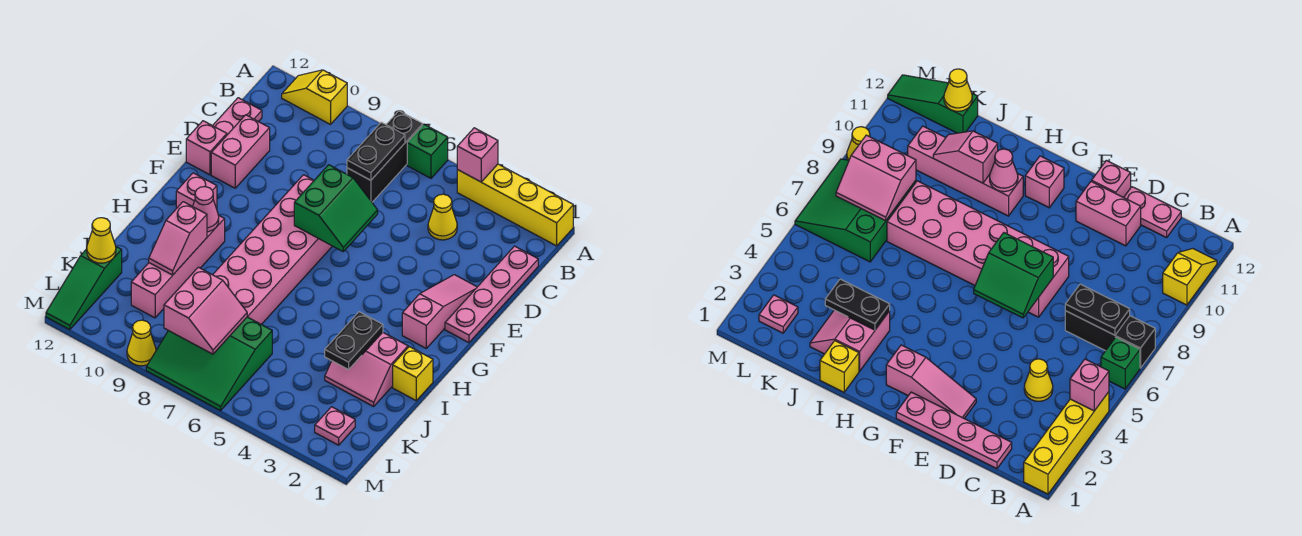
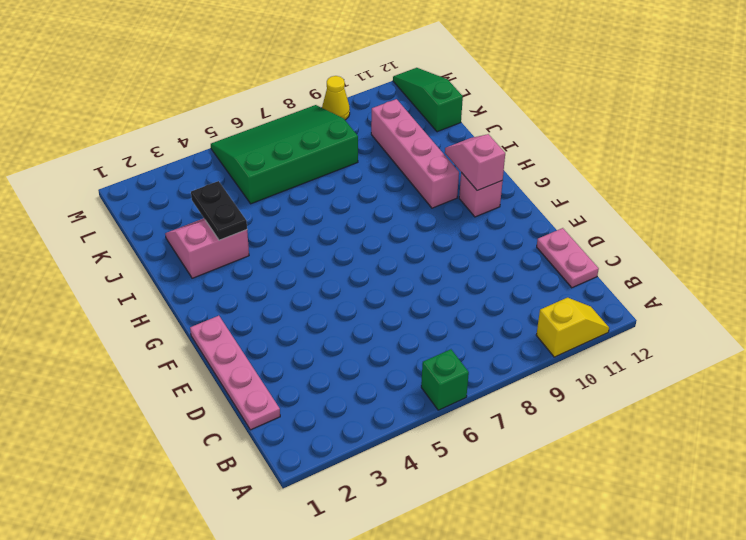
pink 1x2 slope [445,134,505,191] -> pink 1x2 slope moved to [149,202,207,275]
green 3x4 slope [211,105,358,204] -> green 3x3 slope [146,317,272,411]
none -> yellow 1x4 brick [457,164,573,246]
none -> black 1x3 brick [347,111,423,202]
none -> yellow 1x1 cone [428,194,457,240]

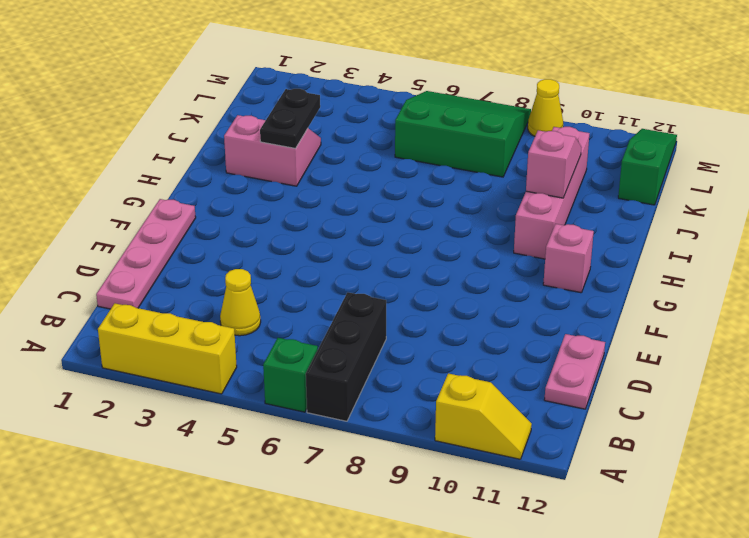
yellow 1x3 brick [98,303,237,394] -> yellow 1x4 brick [457,164,573,246]
none -> pink 1x2 brick [211,115,270,188]
none -> pink 1x3 slope [402,275,477,348]
none -> pink 2x6 brick [213,175,332,324]

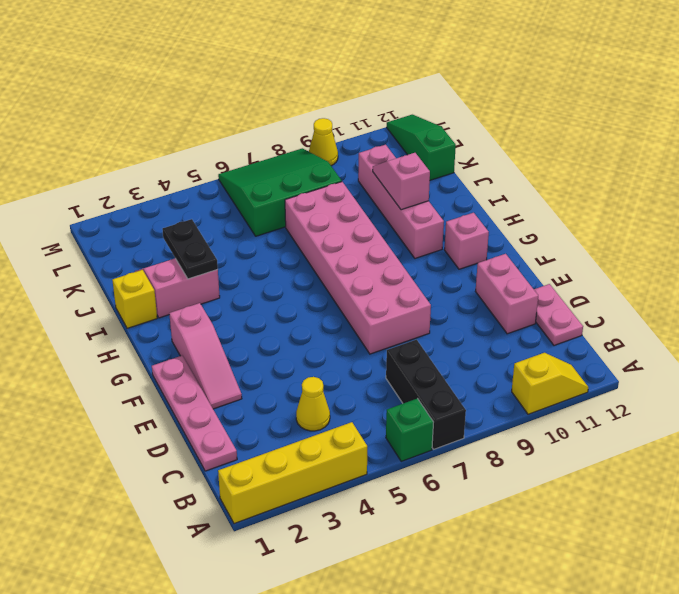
none -> pink 1x1 brick [186,121,227,175]
none -> pink 1x1 plate [315,407,355,445]
none -> pink 1x1 brick [457,128,498,182]

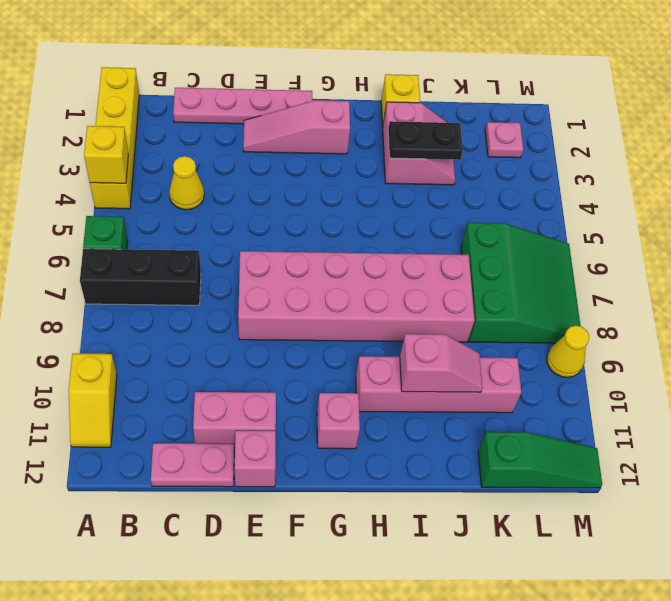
yellow 1x1 brick [84,126,128,183] -> pink 1x1 brick [457,128,498,182]
none -> black 1x2 plate [347,122,405,180]
none -> green 2x2 slope [294,165,378,251]
none -> pink 1x1 cone [193,187,219,232]

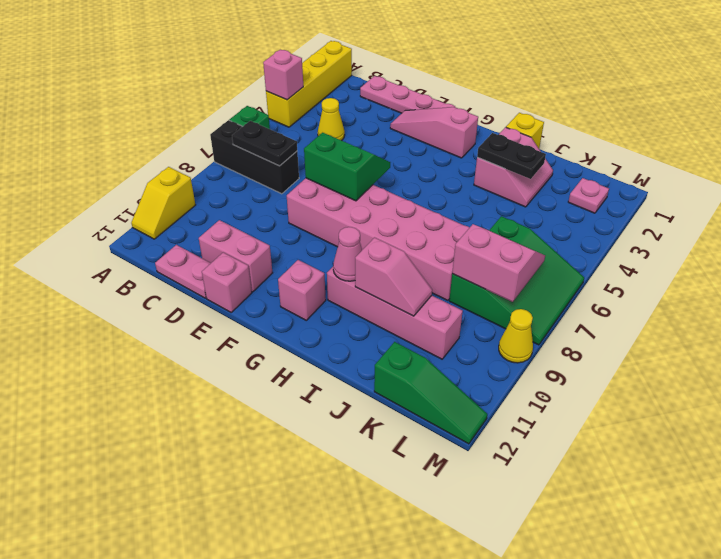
none -> yellow 1x1 cone [87,218,116,263]

